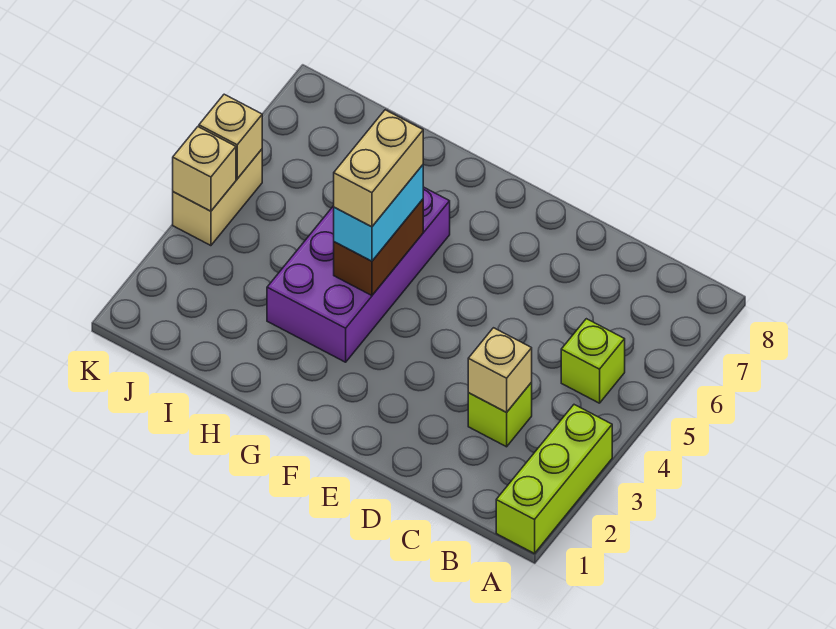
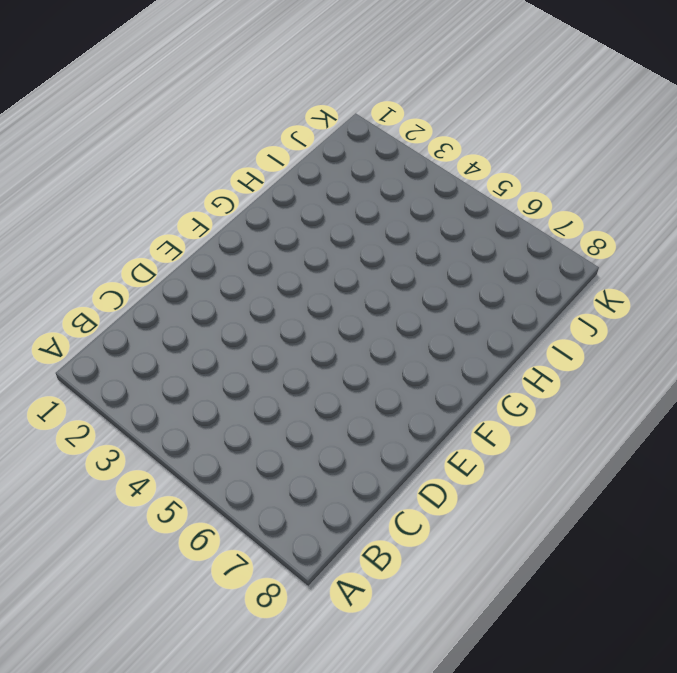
none -> lime 1x3 brick [496,405,612,554]
none -> lime 1x1 brick [561,319,625,403]

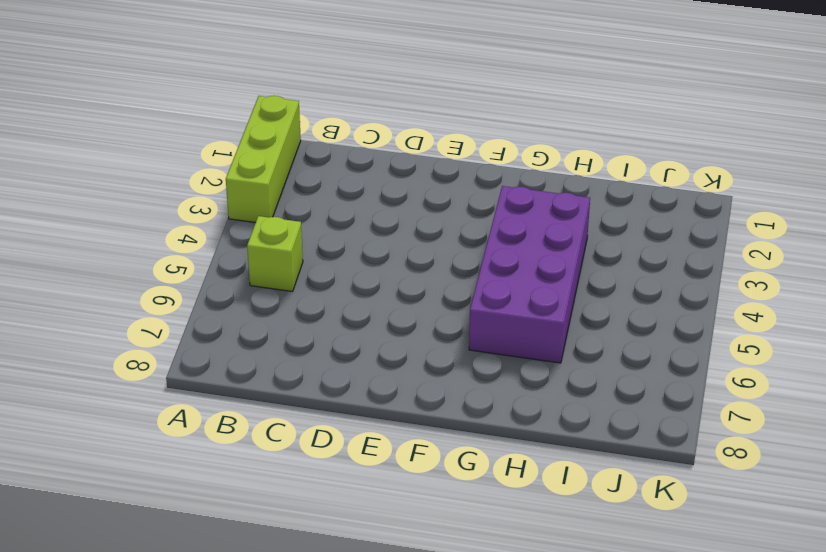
none -> lime 1x1 brick [468,382,532,447]
none -> tan 1x2 brick [173,149,262,246]

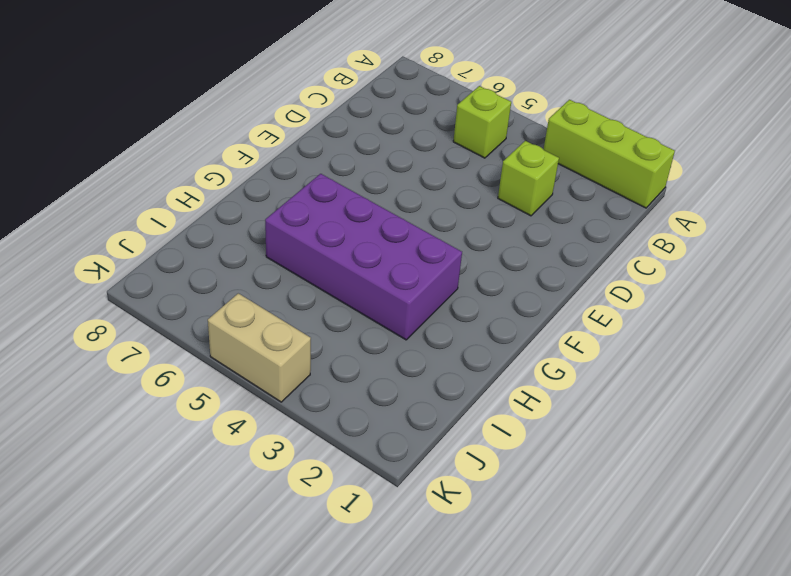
none -> tan 1x1 brick [468,328,532,412]
none -> brown 1x2 brick [334,199,423,296]

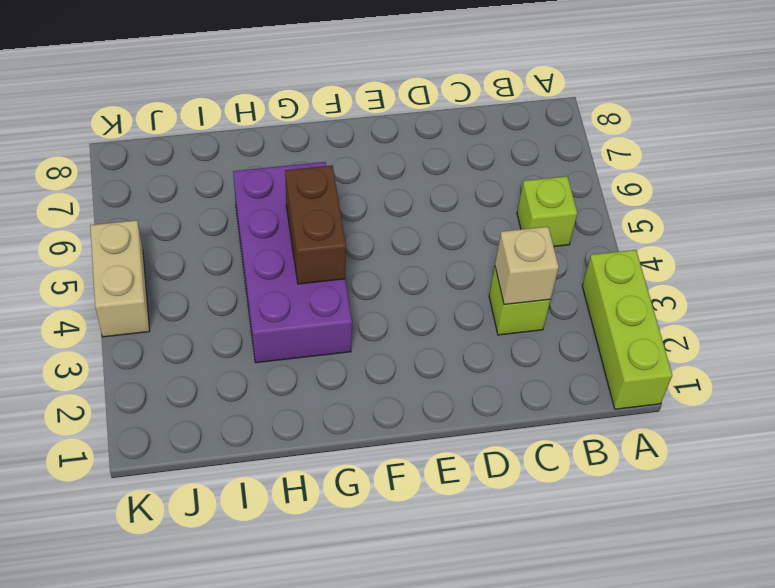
none -> tan 1x1 brick [173,127,236,211]
none -> tan 1x1 brick [199,94,262,179]

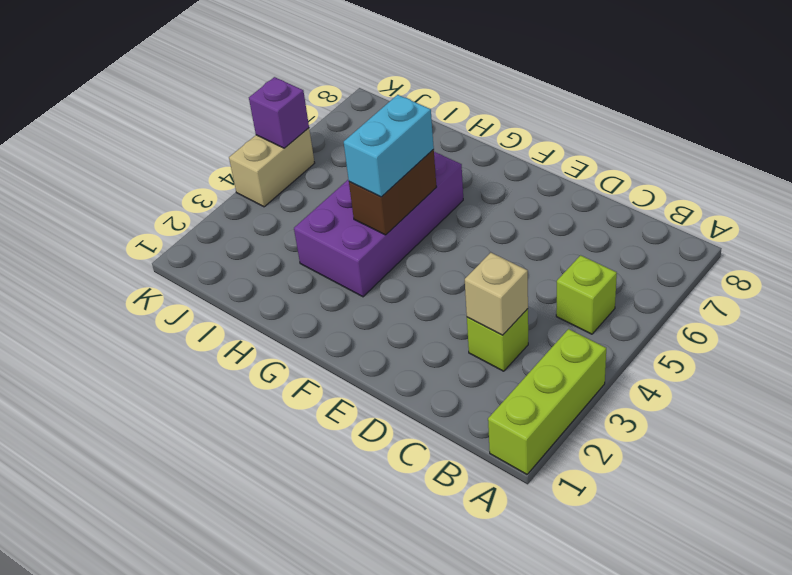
purple 1x1 brick [249,77,309,148] -> tan 1x1 brick [199,94,262,179]
none -> tan 1x1 brick [173,127,236,211]
none -> tan 1x2 brick [334,110,423,227]

